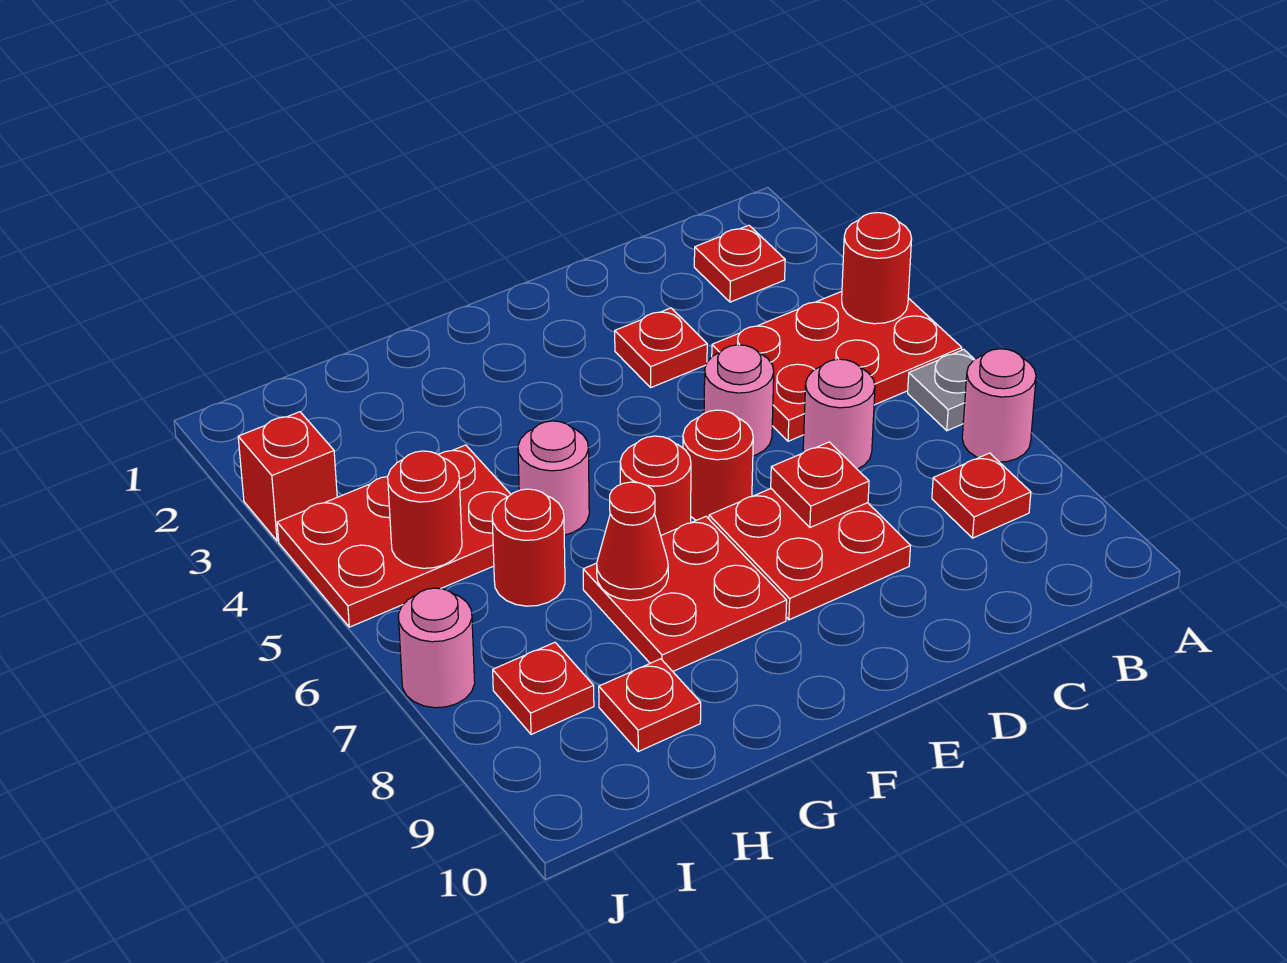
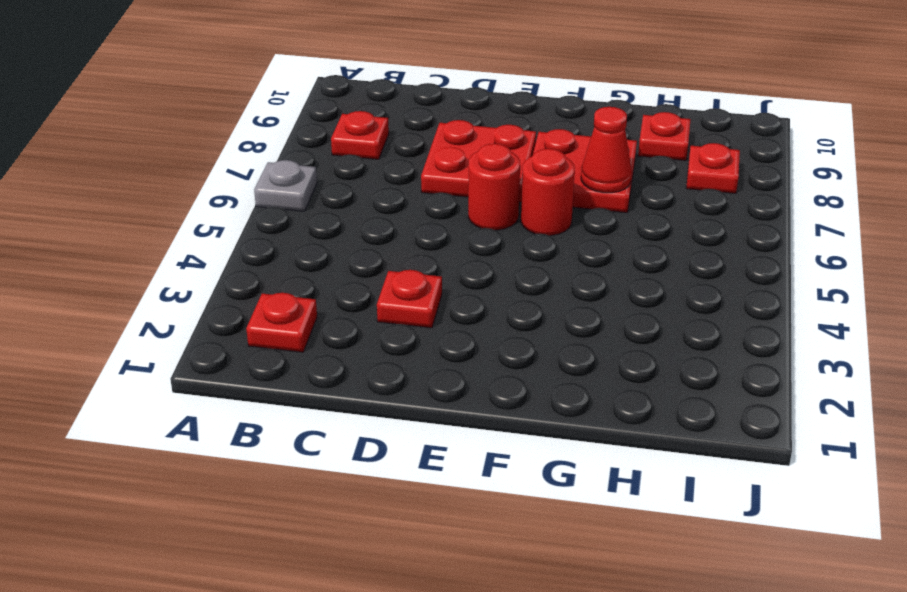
none -> red 2x3 plate [712,291,962,441]
none -> pink 1x1 round brick [962,349,1036,462]
none -> pink 1x1 round brick [803,359,875,469]

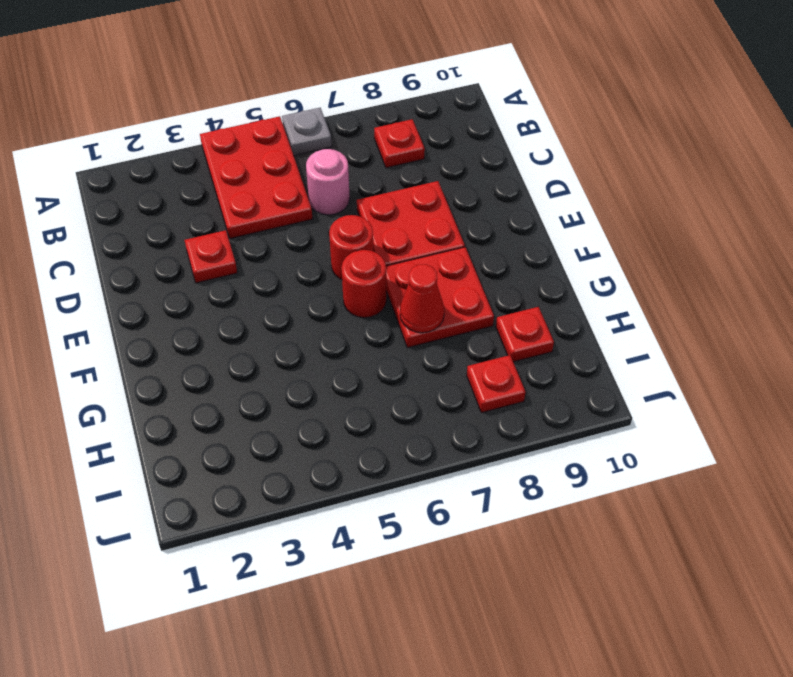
none -> pink 1x1 round brick [962,349,1036,462]
none -> red 1x1 plate [694,225,785,302]
none -> pink 1x1 round brick [704,345,774,456]

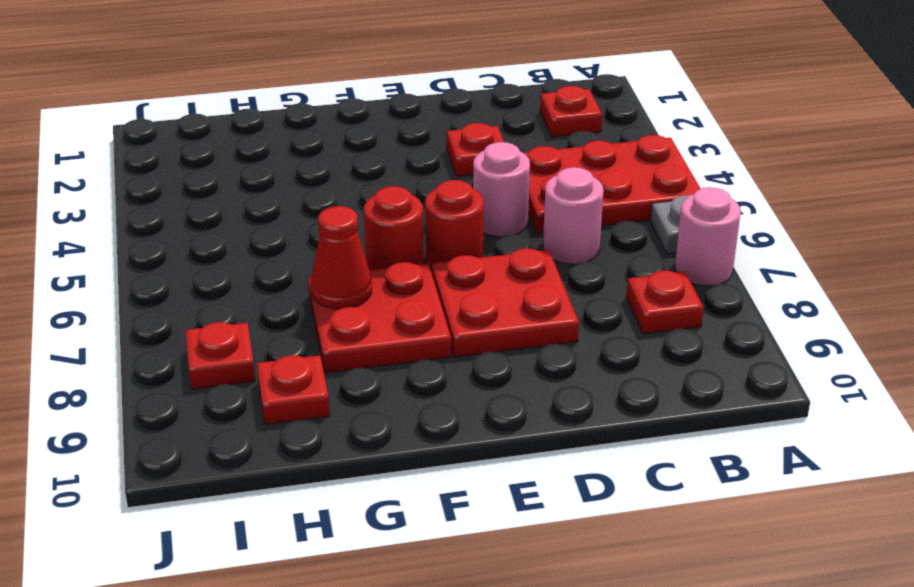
none -> pink 1x1 round brick [518,421,589,535]
none -> red 2x3 plate [277,445,511,627]
none -> red 1x1 round brick [492,489,565,606]

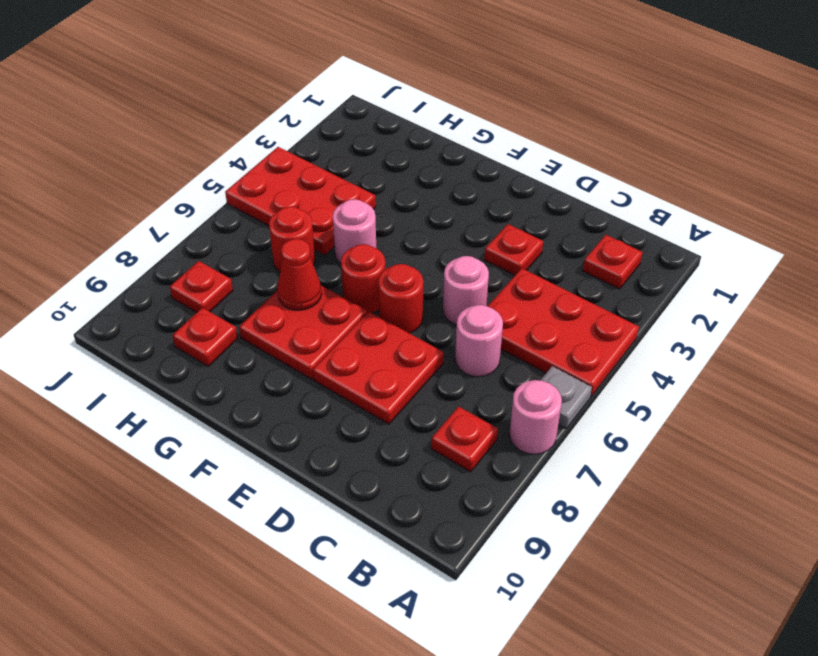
none -> red 1x1 brick [238,412,337,541]
none -> pink 1x1 round brick [398,588,475,708]
none -> red 1x1 round brick [842,213,912,324]

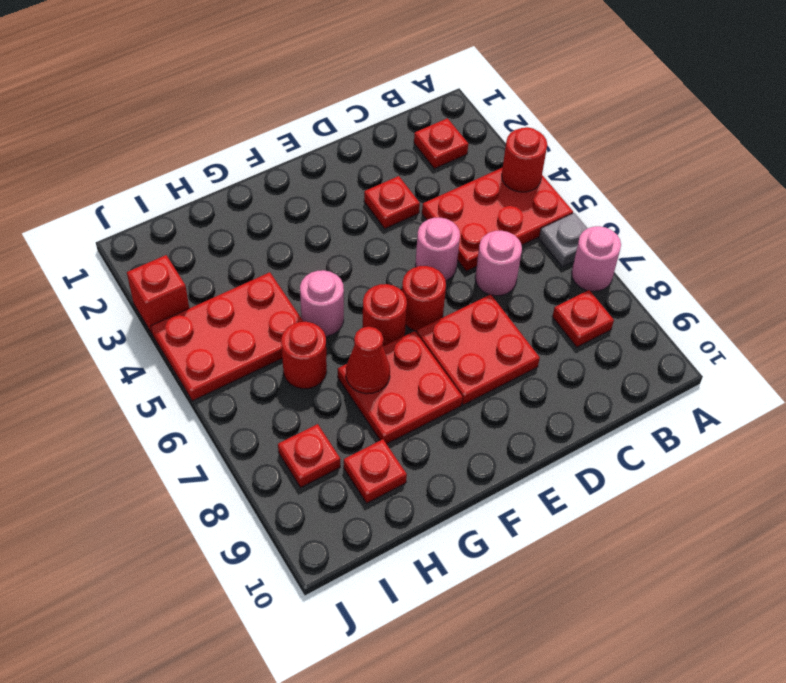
none -> pink 1x1 round brick [398,588,475,708]
none -> red 1x1 plate [771,442,869,527]
none -> red 1x1 round brick [388,451,462,568]

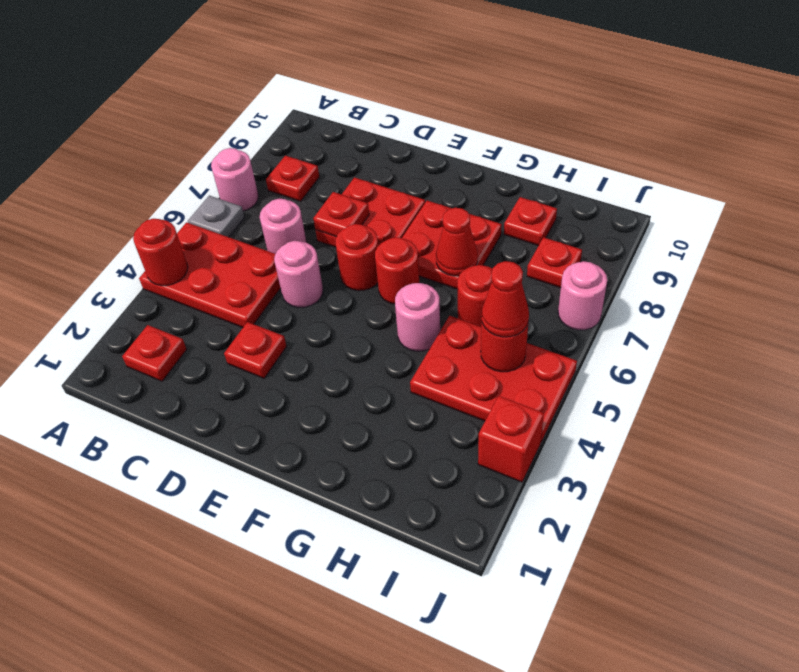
red 1x1 cone [481,261,529,337] -> none

